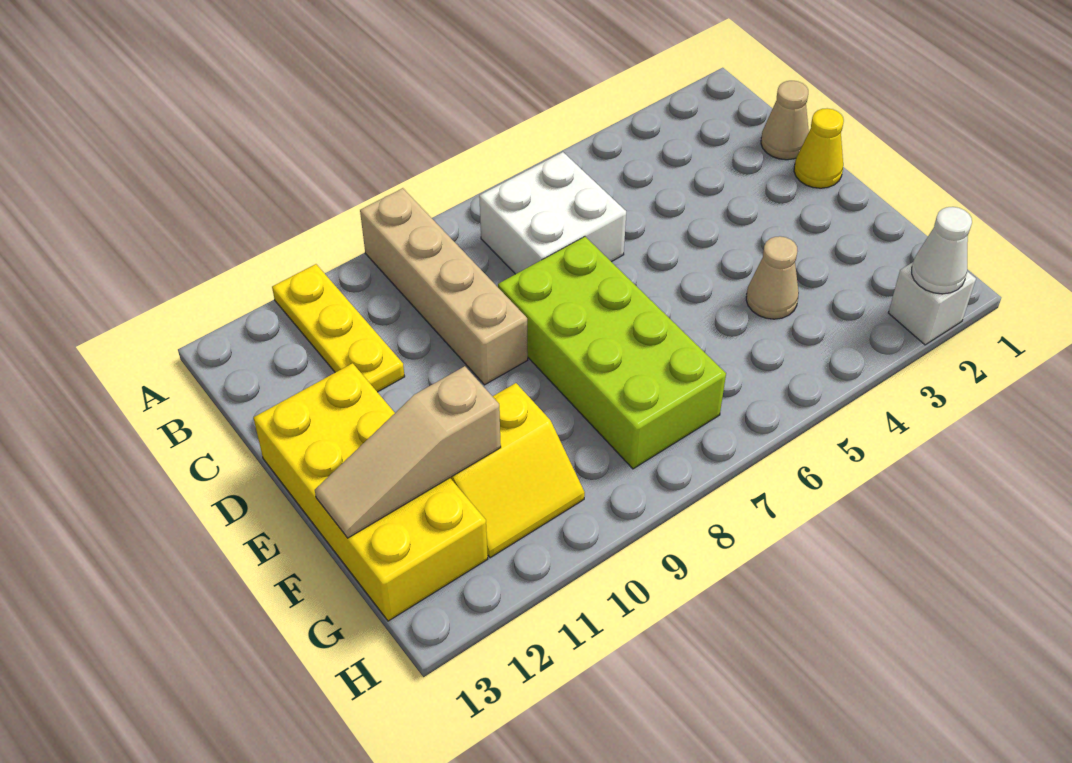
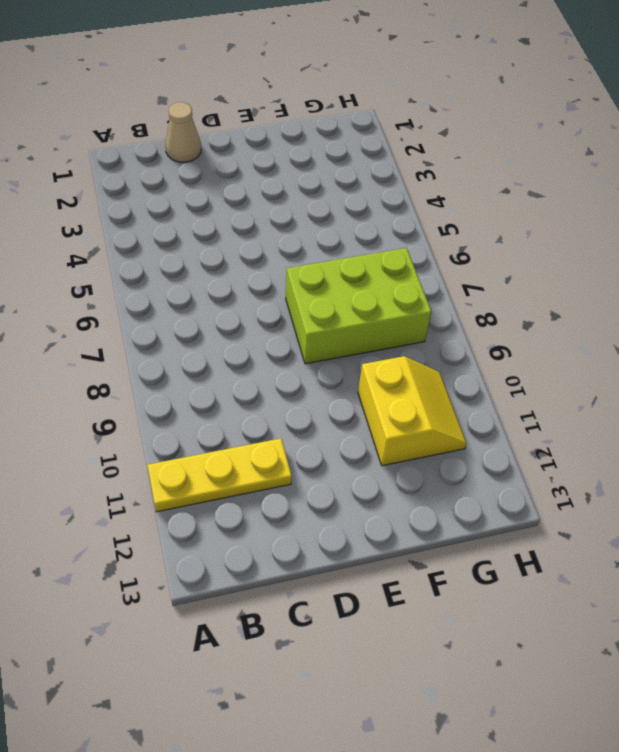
lime 2x3 brick [286,248,432,364] -> lime 2x4 brick [498,237,726,469]
none -> tan 1x4 brick [360,188,528,385]
none -> white 2x2 brick [479,152,626,274]
none -> yellow 1x1 cone [794,108,844,188]

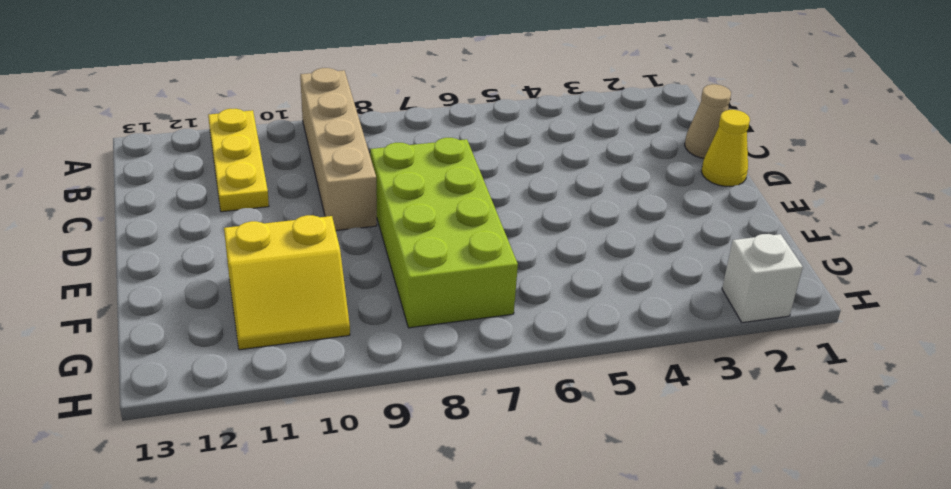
none -> white 2x2 brick [479,152,626,274]
none -> yellow 2x4 brick [253,363,488,621]
none -> tan 1x1 cone [746,236,799,319]

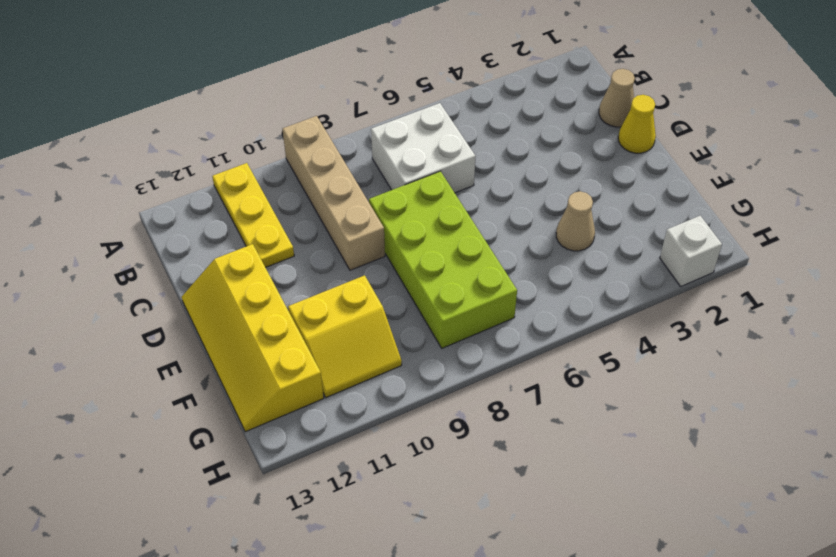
yellow 2x4 slope [182,244,324,432] -> yellow 2x4 brick [253,363,488,621]
none -> tan 1x3 slope [315,366,501,538]
none -> white 1x1 cone [912,207,972,294]

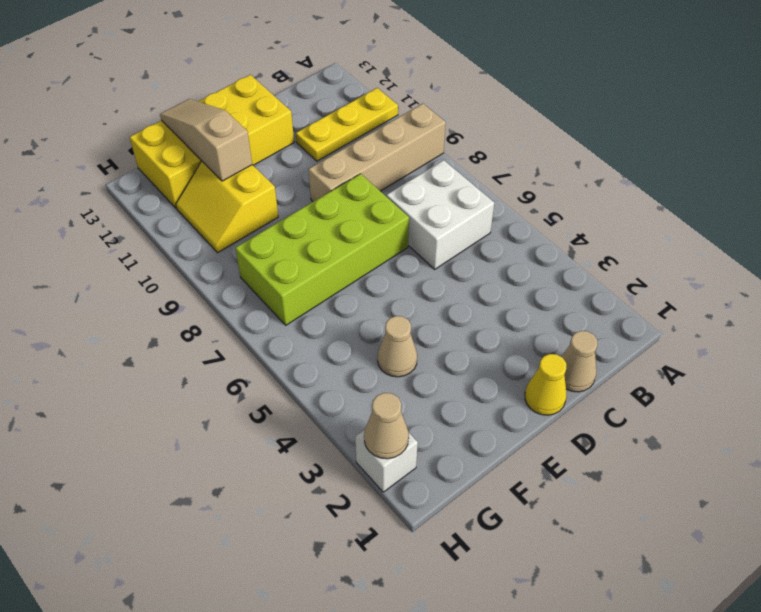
tan 1x1 cone [364,393,409,459] -> white 1x1 cone [912,207,972,294]

